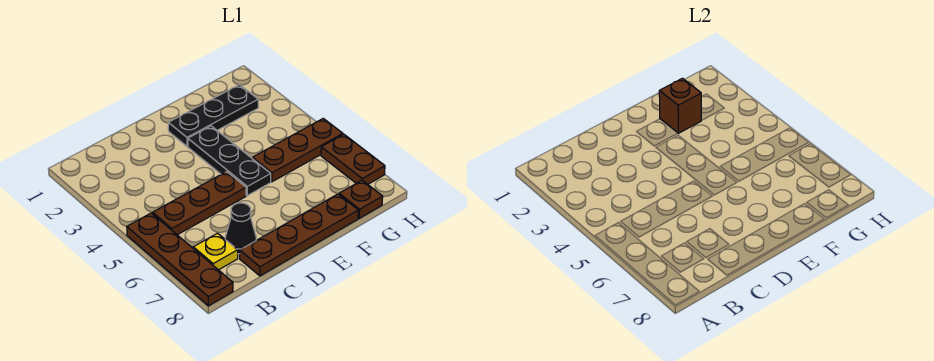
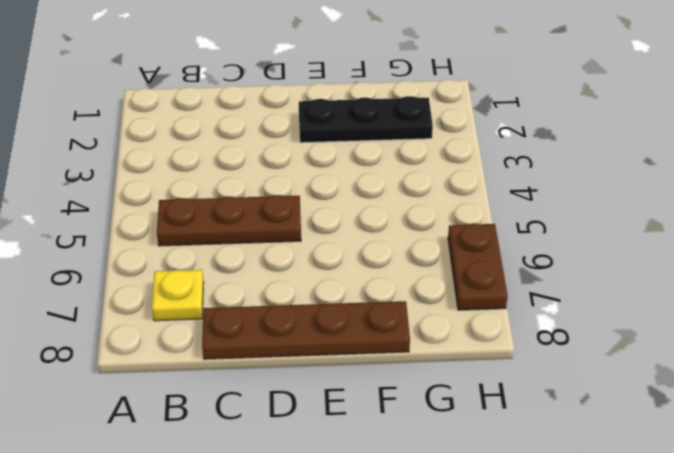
none -> brown 1x4 plate [127,213,233,306]
none -> black 1x1 cone [225,203,256,254]

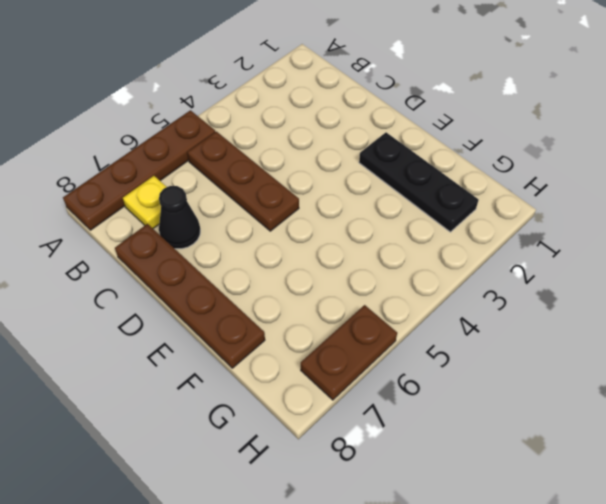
none -> black 1x3 plate [188,126,271,195]
none -> brown 1x3 plate [252,119,343,182]

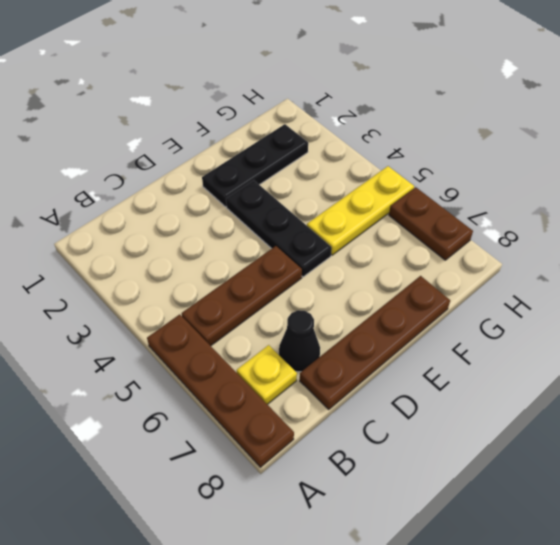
yellow 1x3 plate [307,166,414,255] -> brown 1x3 plate [252,119,343,182]
none -> brown 1x1 plate [339,180,383,218]
none -> brown 1x1 brick [659,78,702,133]

